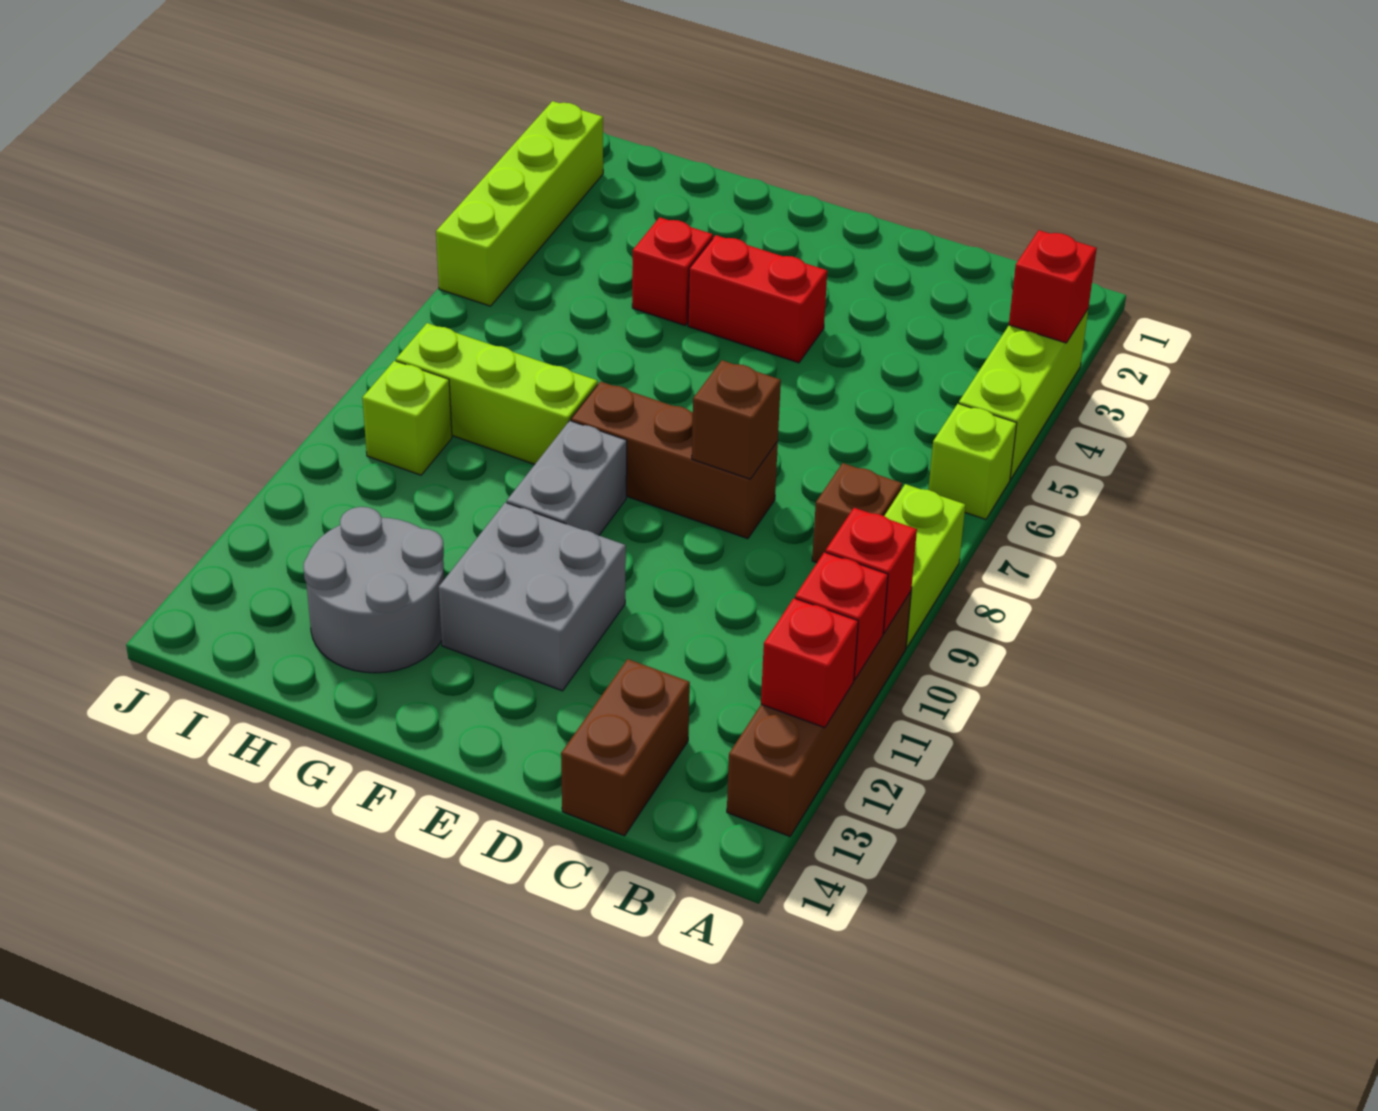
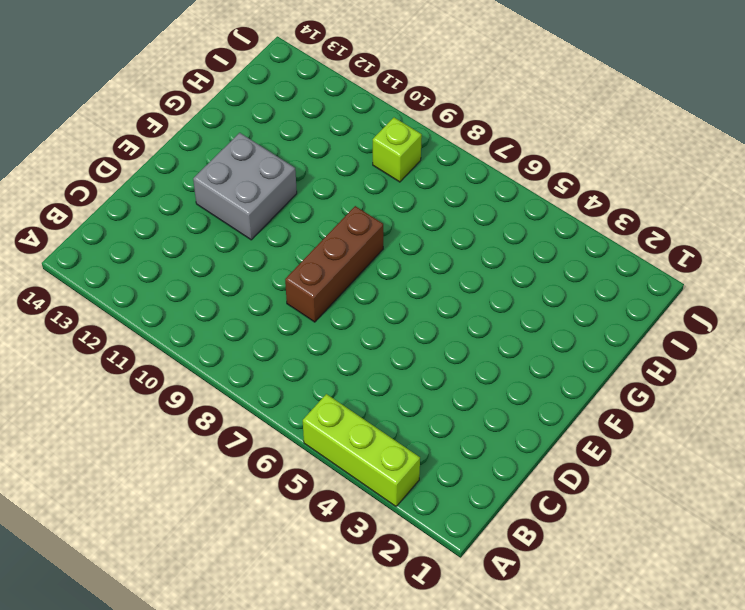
none -> lime 1x1 brick [928,404,1017,519]
none -> lime 1x2 brick [885,484,965,647]
none -> brown 1x4 brick [727,592,911,836]

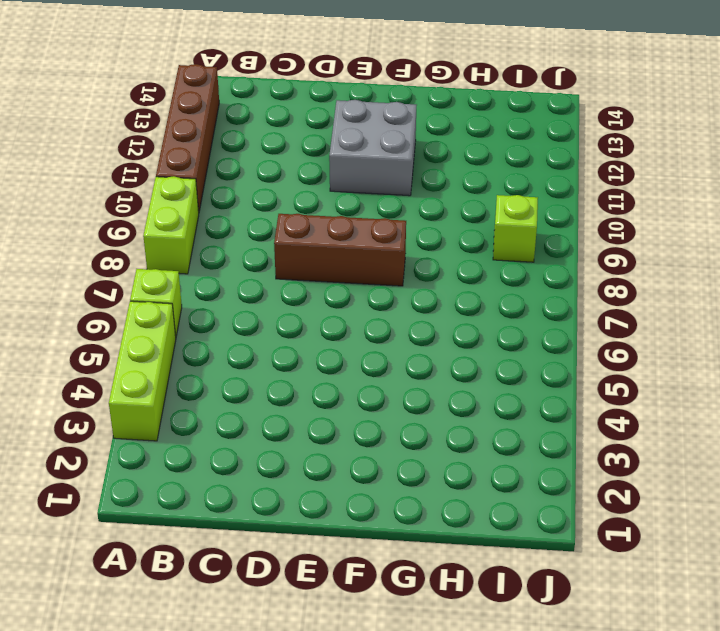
none -> brown 1x1 brick [812,463,902,563]
none -> brown 1x2 brick [561,659,690,836]
none -> red 1x2 brick [688,235,827,363]

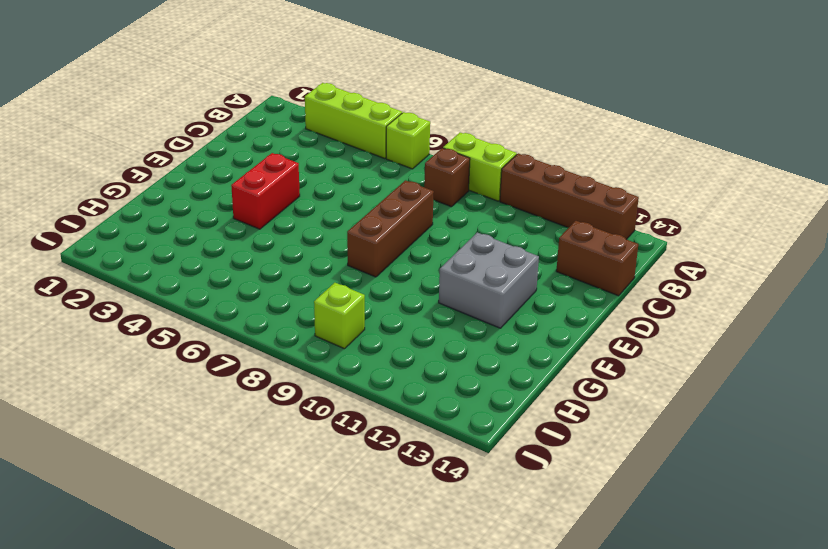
none -> grey 1x2 brick [507,421,627,535]
none -> red 1x1 brick [632,217,713,325]
none -> lime 1x3 brick [396,323,598,464]

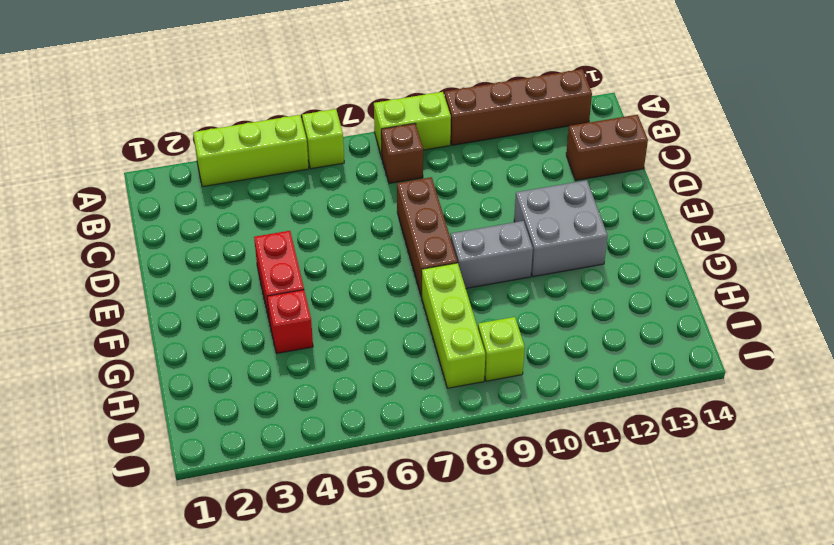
none -> grey 2x2 round brick [303,507,444,673]
none -> lime 1x4 brick [436,101,603,306]
none -> red 1x1 brick [1009,230,1097,343]

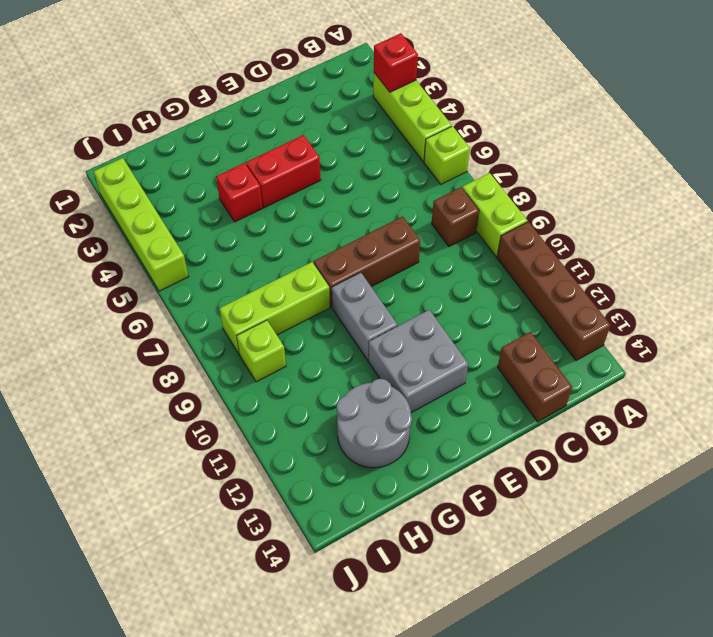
none -> red 1x1 brick [826,508,917,633]
none -> red 1x1 brick [795,552,888,680]
none -> red 1x1 brick [761,598,858,728]

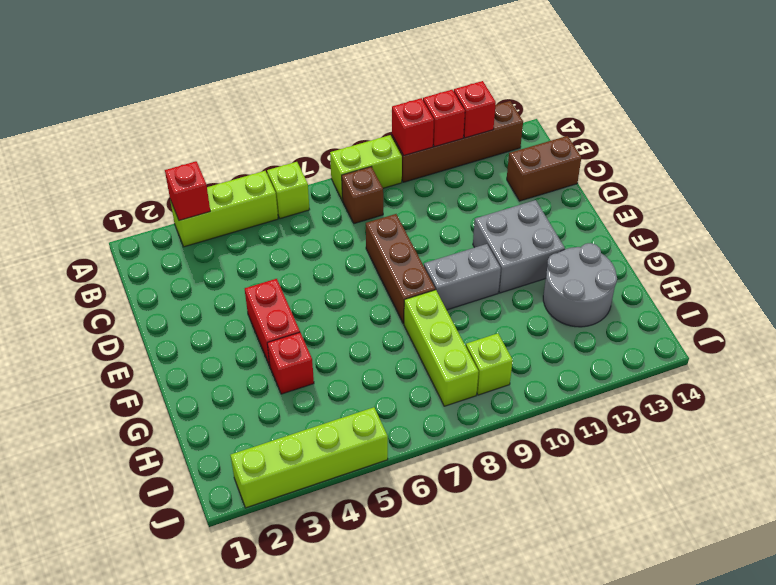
none -> brown 1x1 brick [692,360,781,479]

